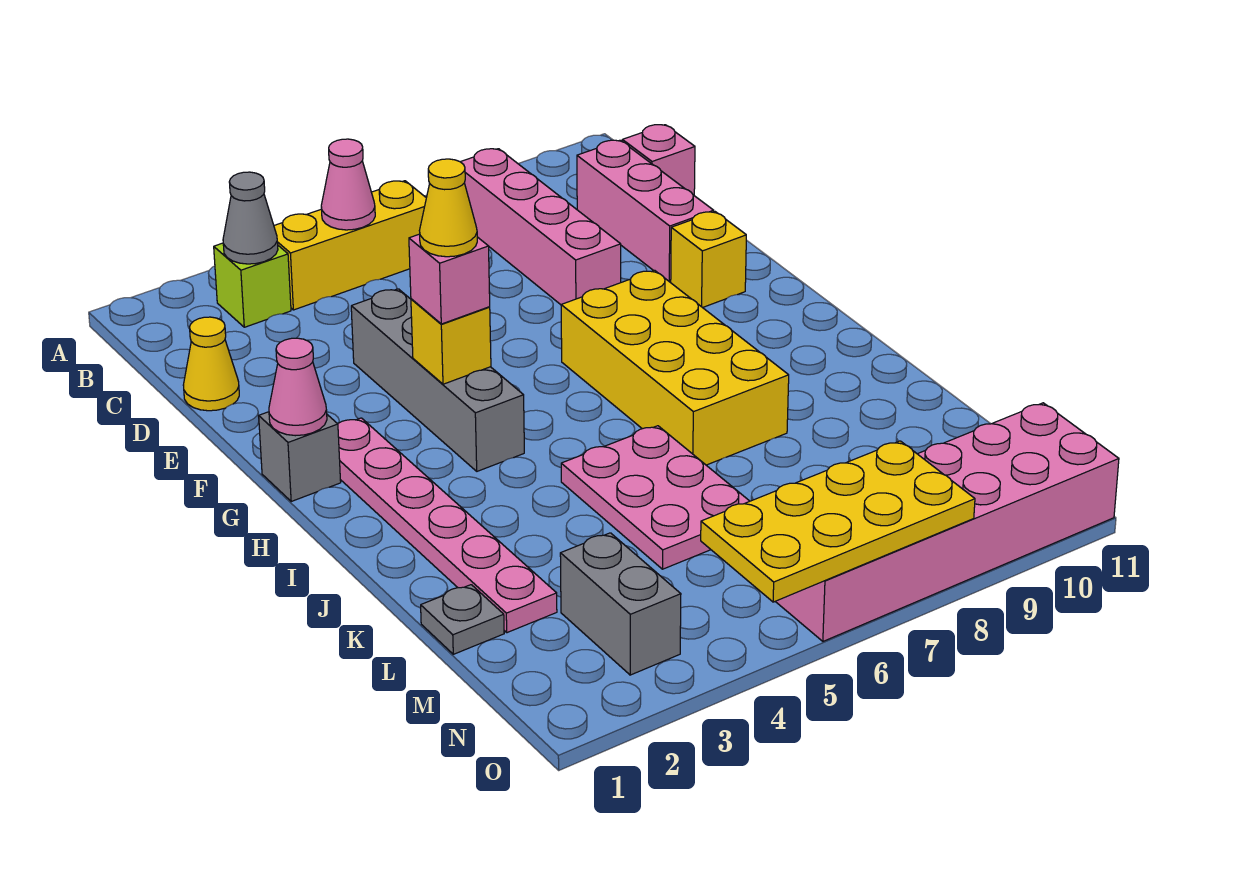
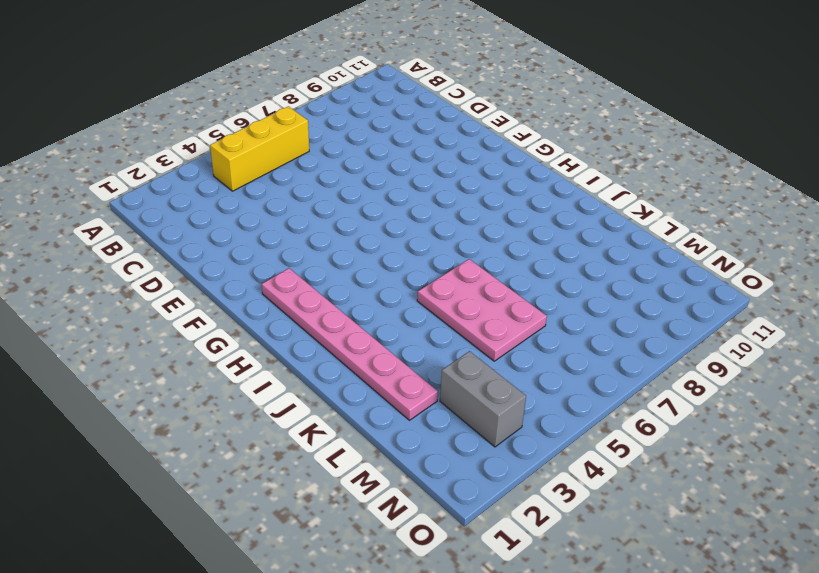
none -> lime 1x1 brick [214,243,291,327]
none -> pink 1x4 brick [461,149,621,305]
none -> pink 1x3 brick [577,140,714,282]

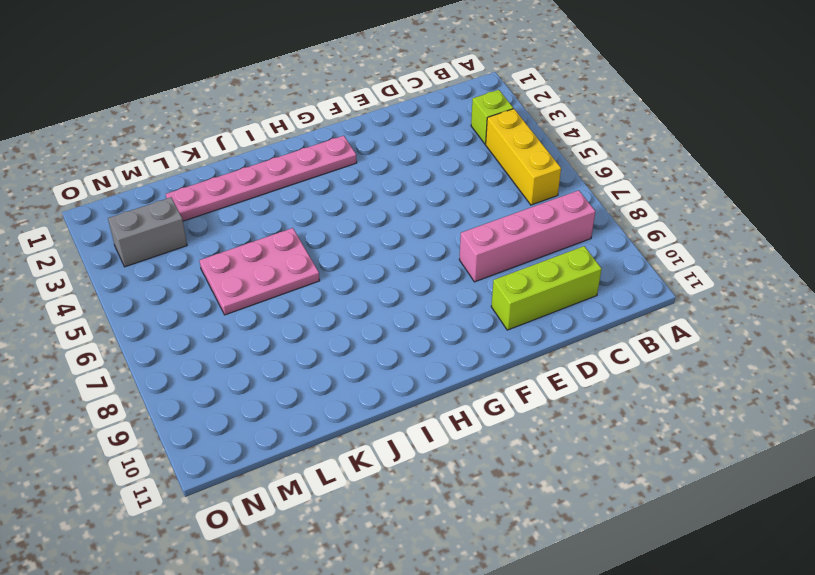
lime 1x3 brick [491,246,601,330] -> pink 1x3 brick [577,140,714,282]
none -> pink 1x1 brick [622,125,695,195]
none -> yellow 1x1 cone [183,317,239,411]
none -> grey 1x4 brick [351,289,524,471]

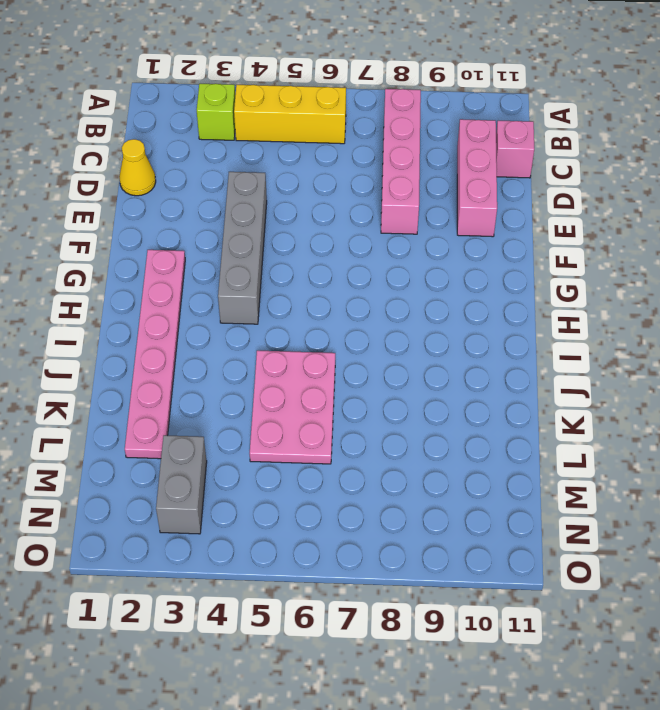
none -> yellow 1x1 brick [670,212,746,308]
none -> grey 1x1 brick [259,412,341,501]
none -> yellow 2x4 brick [561,270,789,465]

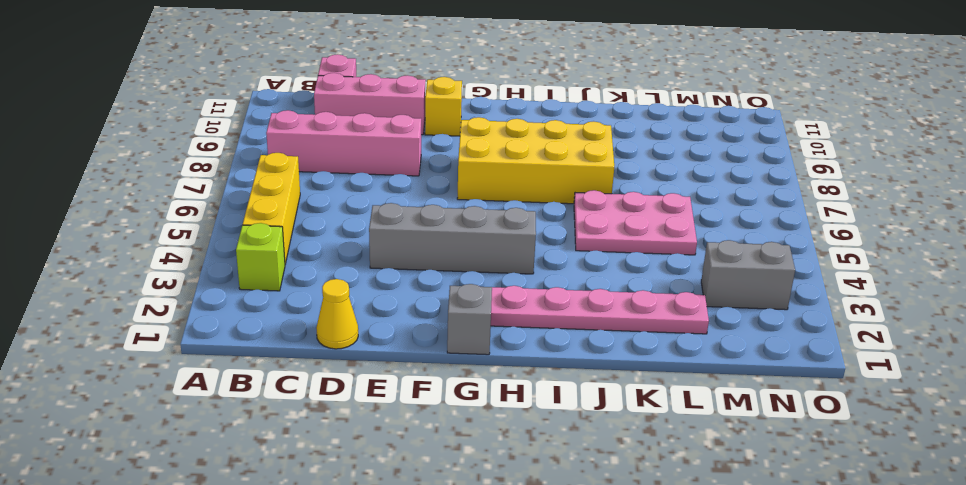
none -> grey 1x1 plate [421,585,504,654]
none -> pink 2x6 brick [775,403,1119,641]
none -> grey 1x1 cone [223,172,278,264]

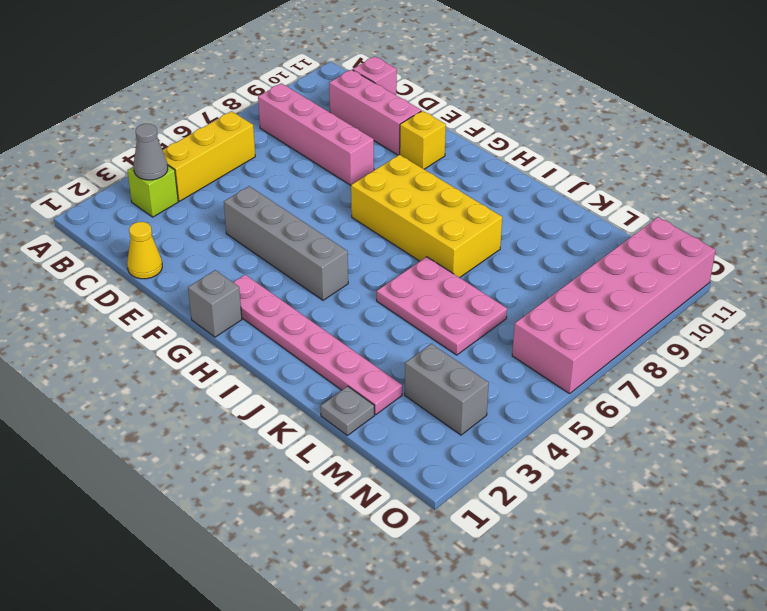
none -> pink 1x1 cone [321,139,375,230]
none -> pink 1x1 cone [269,338,327,436]
none -> yellow 1x1 brick [411,299,491,384]

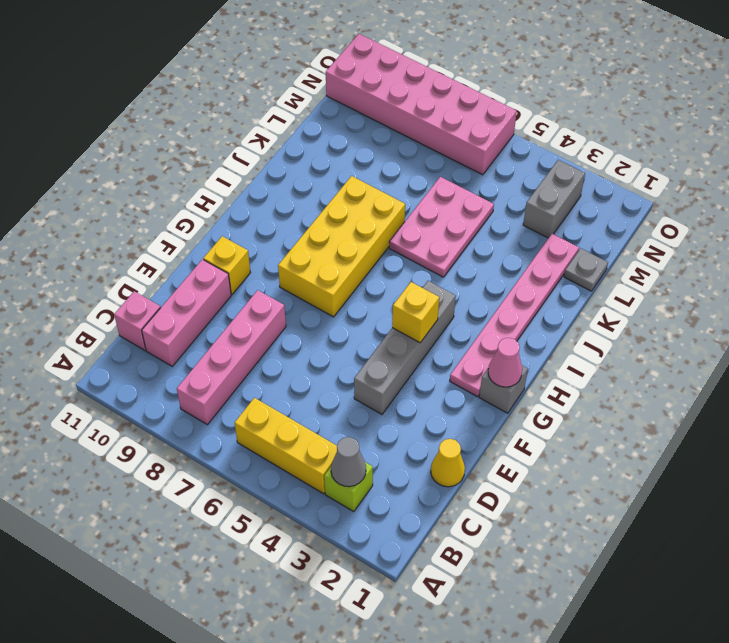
none -> pink 1x1 cone [321,139,375,230]
none -> yellow 2x4 plate [701,441,975,602]
none -> pink 1x1 brick [409,234,490,324]

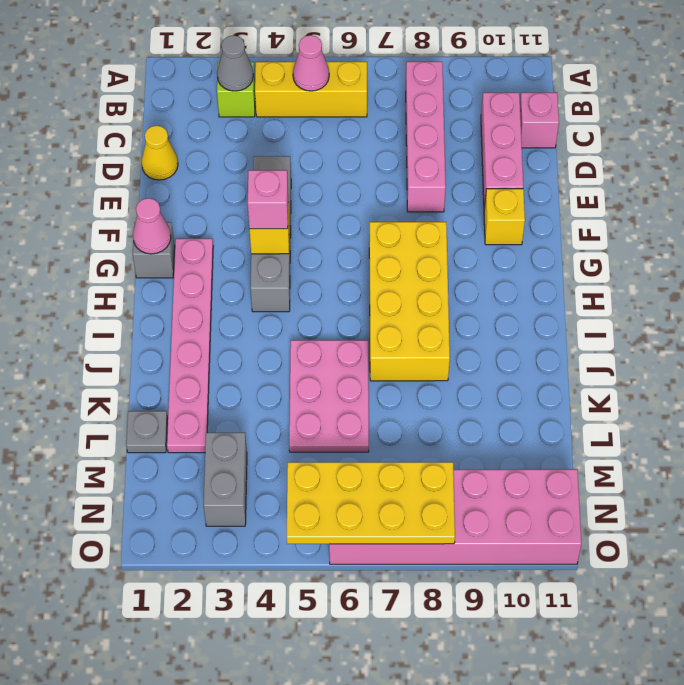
none -> yellow 1x1 cone [419,159,477,257]

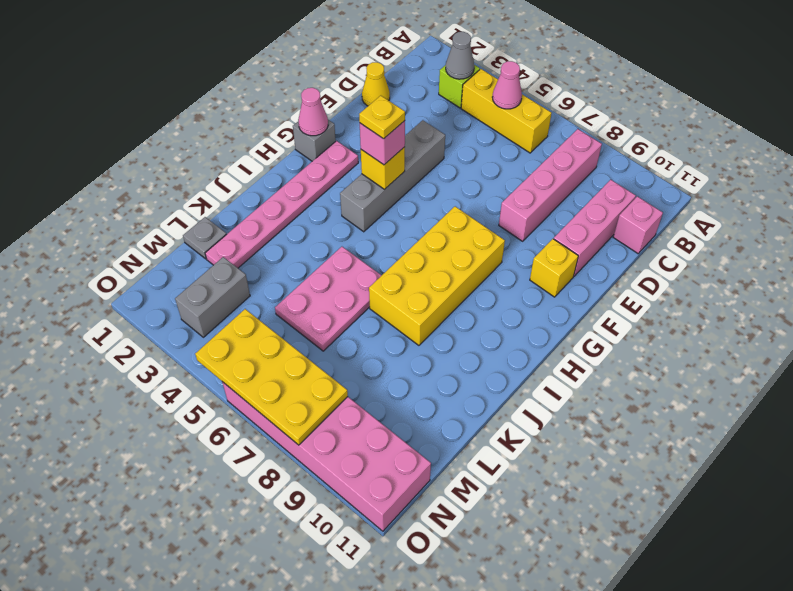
yellow 1x1 plate [359,96,405,139] -> yellow 1x1 cone [419,159,477,257]

